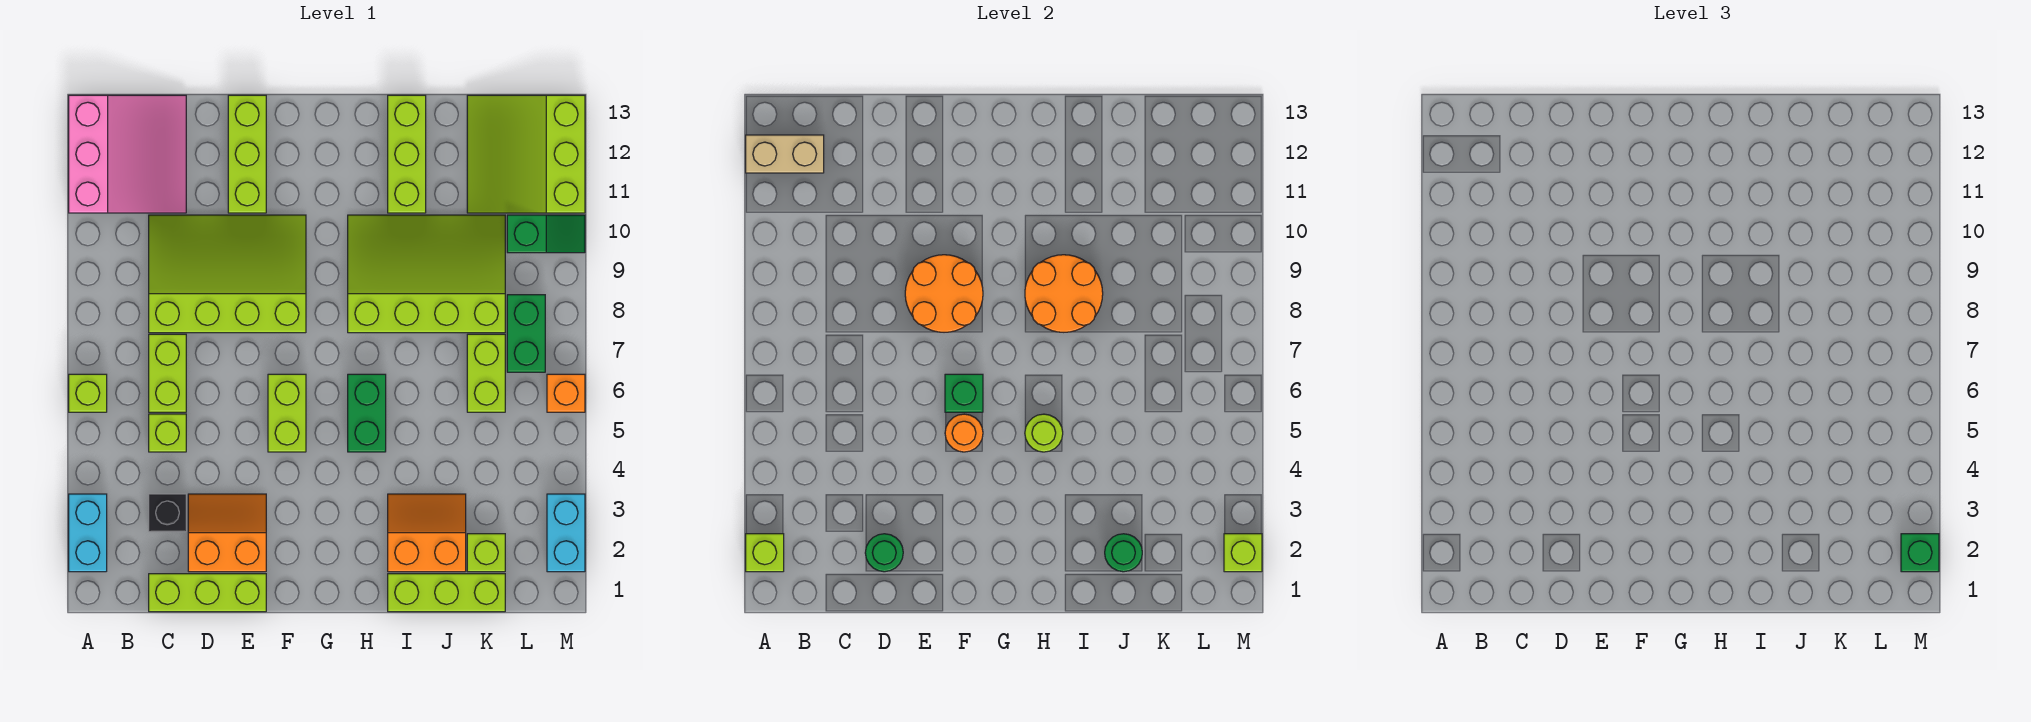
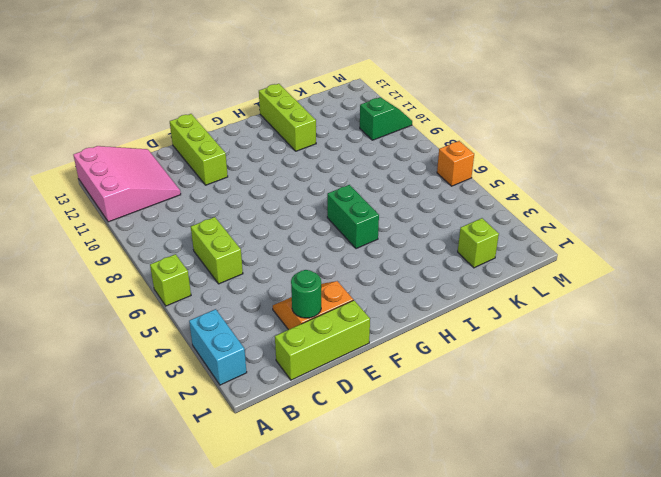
none -> black 1x1 brick [149,494,186,532]
none -> lime 1x1 brick [149,414,186,452]
none -> lime 3x4 slope [149,215,306,333]
none -> lime 1x2 brick [268,374,306,452]

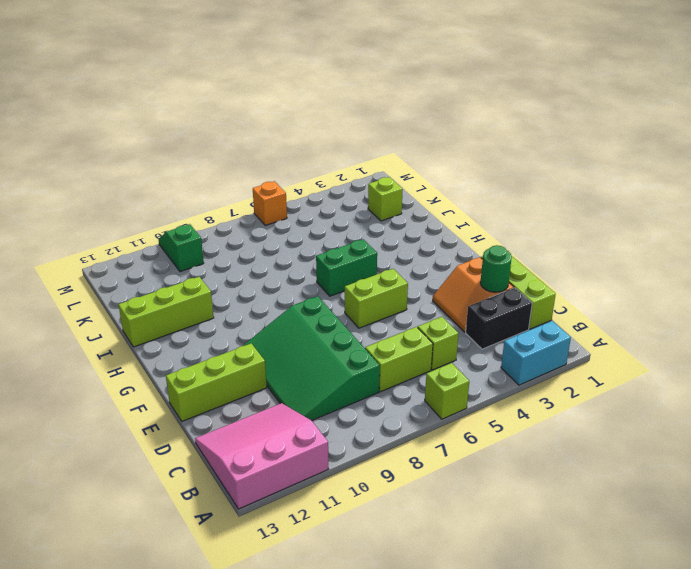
black 1x2 brick [466,288,532,349] -> black 1x1 brick [149,494,186,532]
green 3x4 slope [243,296,380,421] -> lime 3x4 slope [149,215,306,333]
none -> lime 3x4 slope [348,215,505,333]
none -> lime 1x3 brick [388,574,505,612]
none -> orange 2x2 slope [388,494,466,572]
none -> lime 1x2 brick [467,334,505,412]

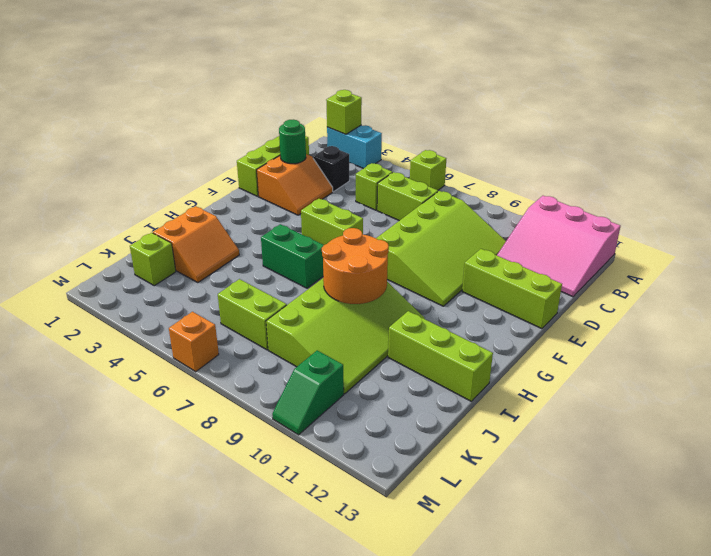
none -> lime 1x3 brick [388,574,505,612]
none -> lime 3x3 slope [467,95,585,213]
none -> green 1x2 brick [507,295,545,372]
none -> cyan 1x2 brick [547,494,585,572]

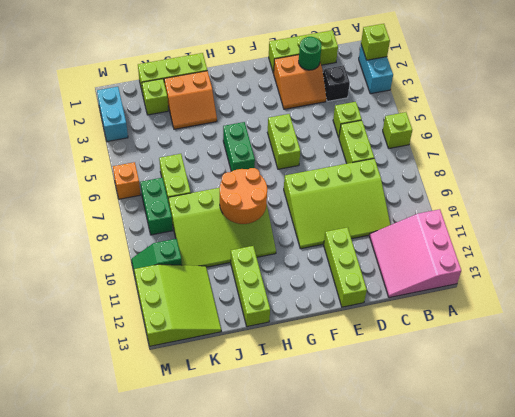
none -> tan 1x2 brick [746,135,824,173]
none -> orange 2x2 round brick [905,255,983,332]
none -> orange 1x1 round brick [945,414,983,452]
none -> green 1x1 brick [945,374,983,412]

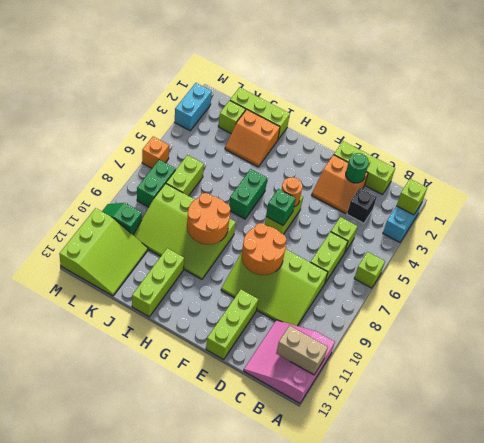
none -> lime 1x1 round brick [1025,414,1063,452]
none -> green 1x1 round brick [1105,534,1142,572]
none -> lime 1x1 brick [1224,534,1262,572]
none -> green 1x1 brick [1901,534,1939,572]

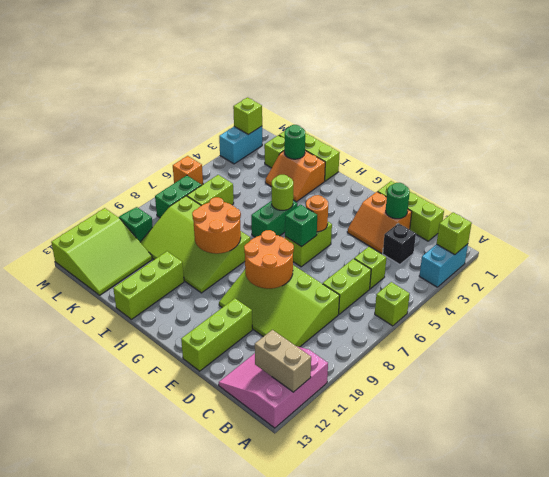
none -> green 1x1 brick [1901,534,1939,572]

